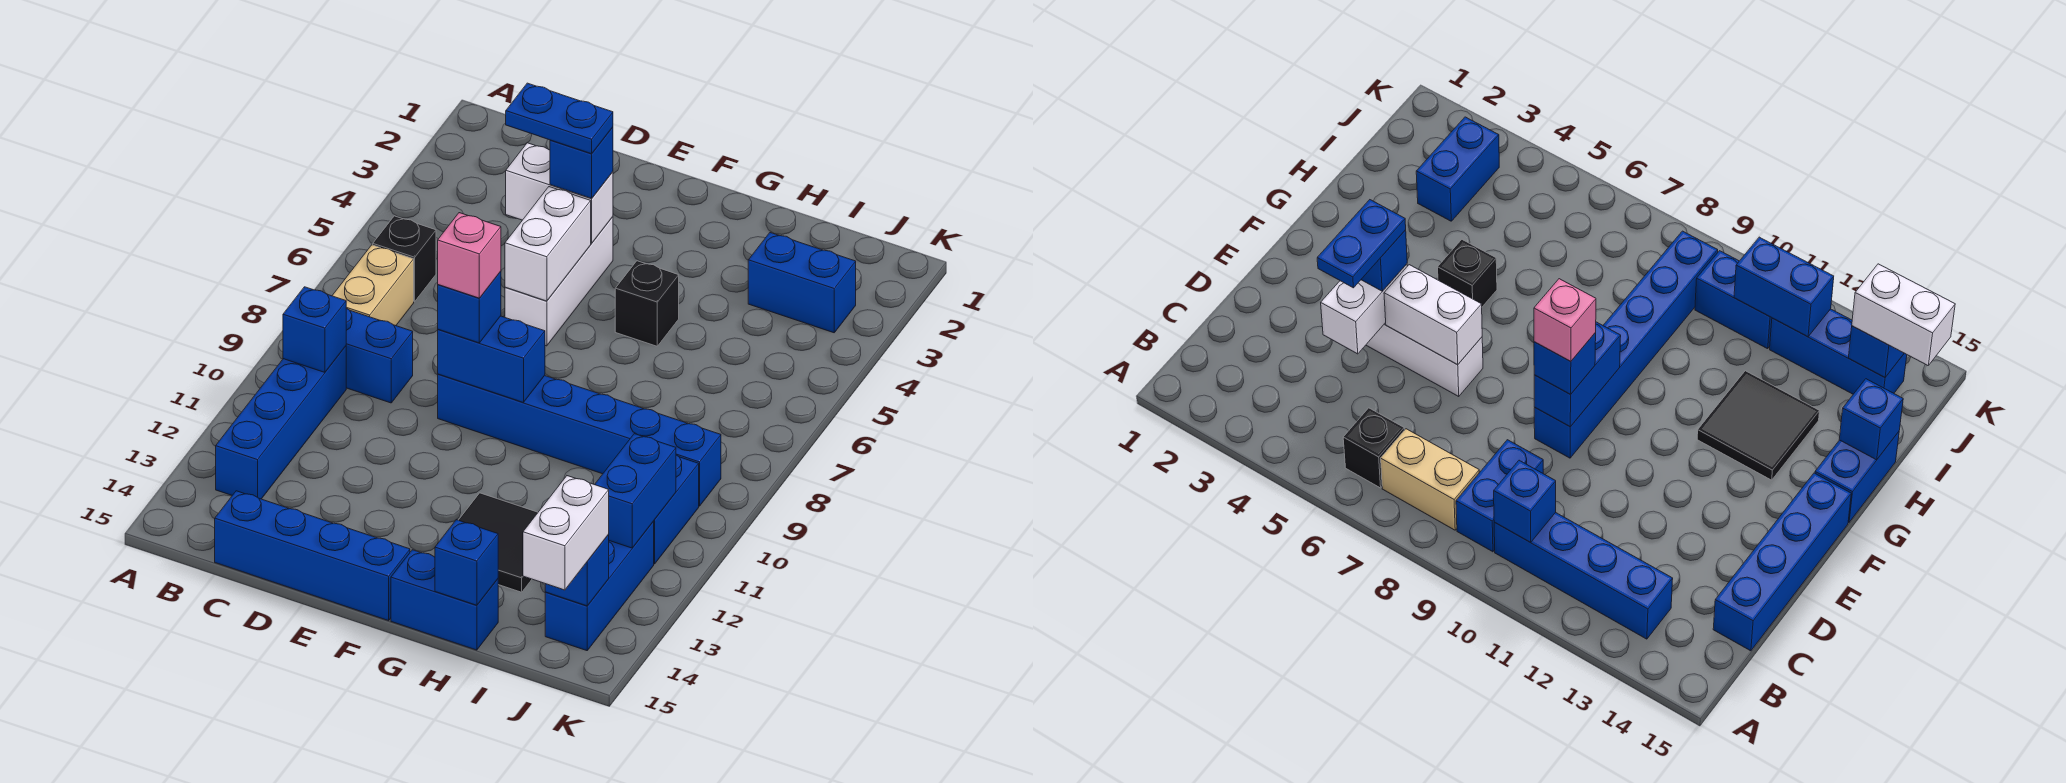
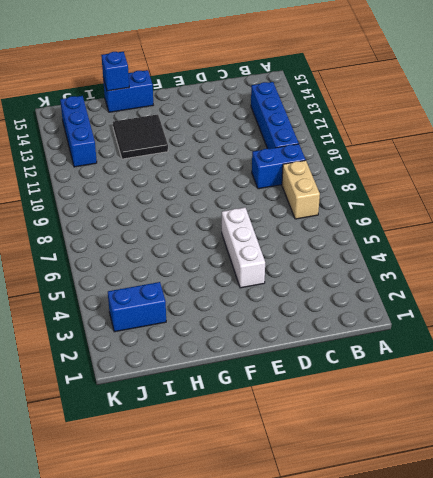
none -> black 1x1 brick [373,216,436,302]
none -> blue 1x4 brick [215,491,410,621]
none -> blue 1x6 brick [438,374,721,506]

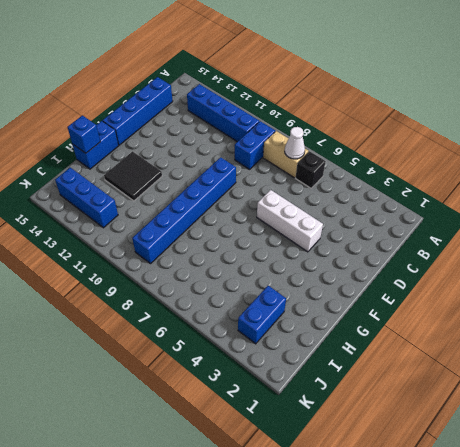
white 1x1 cone [285,127,305,159] -> none
none -> black 1x1 brick [615,261,679,346]
none -> blue 1x2 brick [653,455,699,564]
none -> blue 1x1 brick [283,287,346,372]

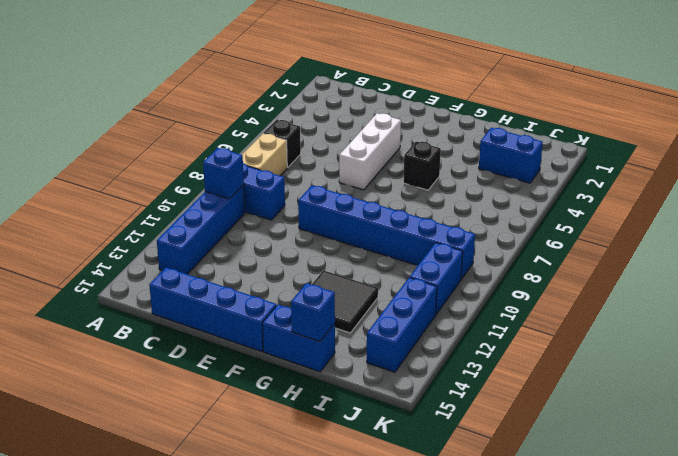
none -> white 1x2 brick [506,143,613,243]
none -> white 1x2 brick [505,187,591,301]
none -> blue 1x2 brick [438,316,545,403]

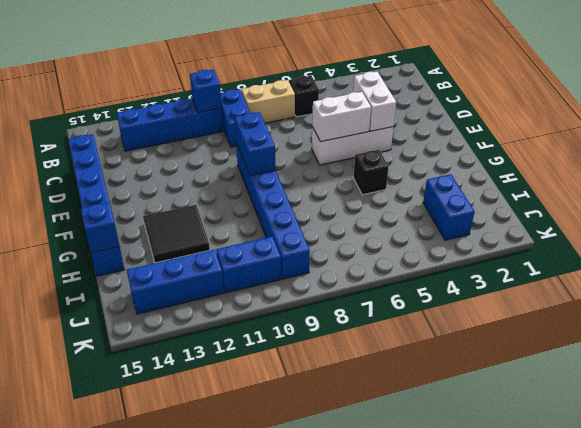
none -> blue 1x2 brick [595,434,676,548]
none -> blue 1x1 brick [545,534,609,606]
none -> blue 1x1 brick [550,127,613,198]

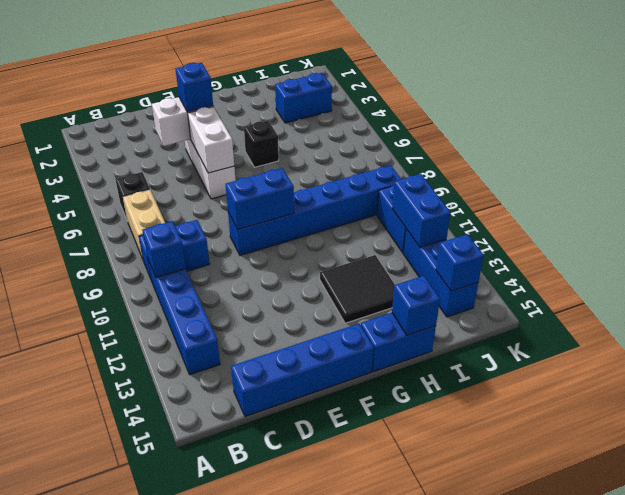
none -> blue 1x1 brick [438,271,501,343]
none -> white 1x2 brick [523,476,609,590]
none -> blue 1x2 plate [506,83,613,154]

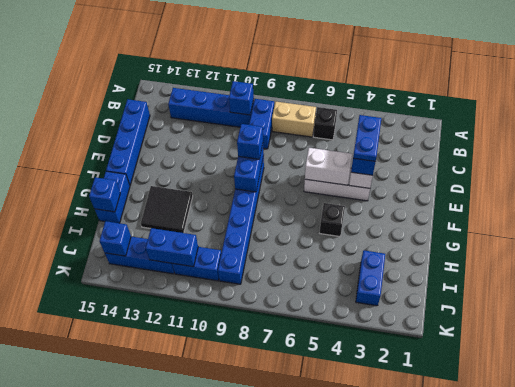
none -> white 1x2 brick [523,476,609,590]
none -> pink 1x1 brick [438,213,501,298]

